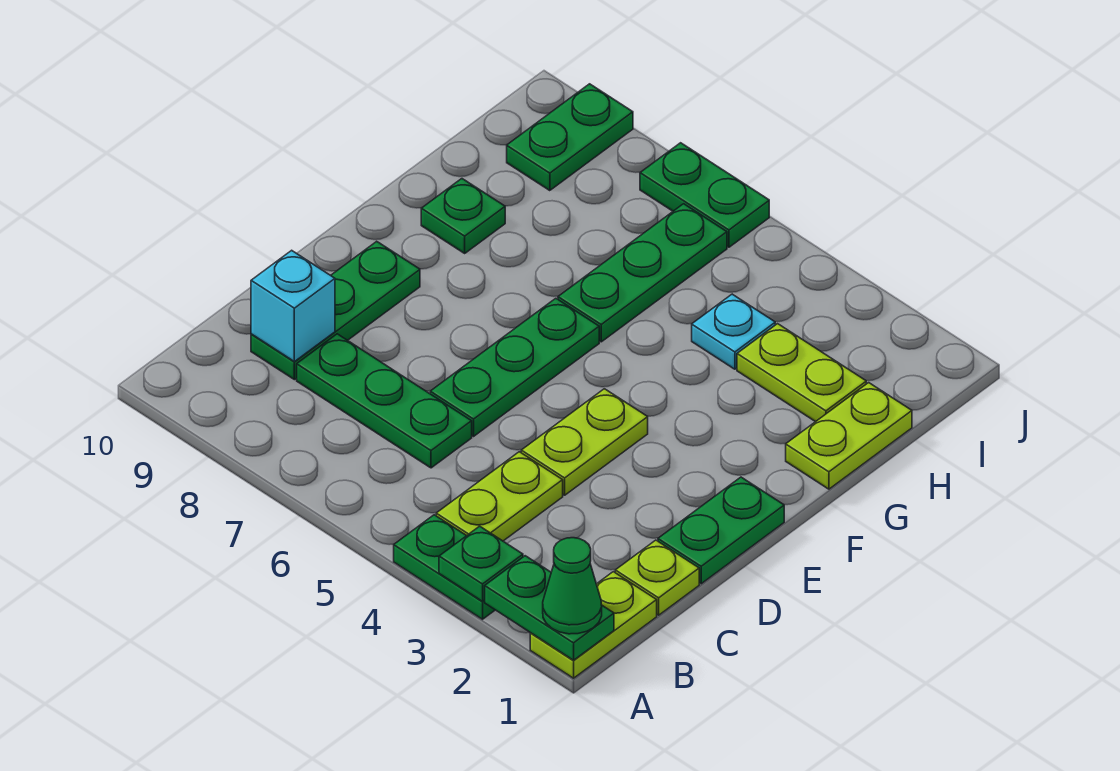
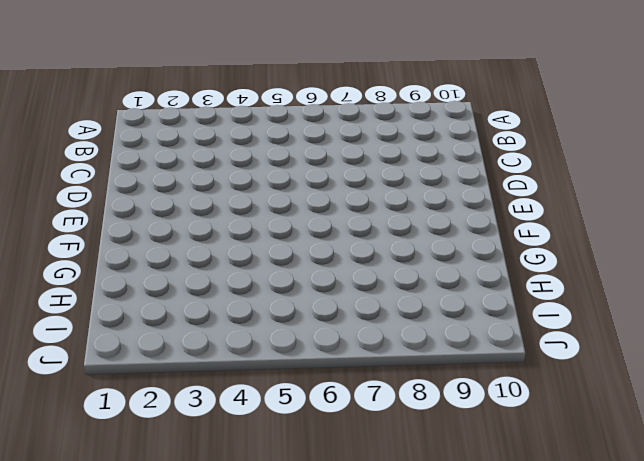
none -> lime 1x2 plate [530,572,657,678]
none -> green 1x2 plate [394,515,495,619]
none -> lime 1x2 plate [436,452,563,541]

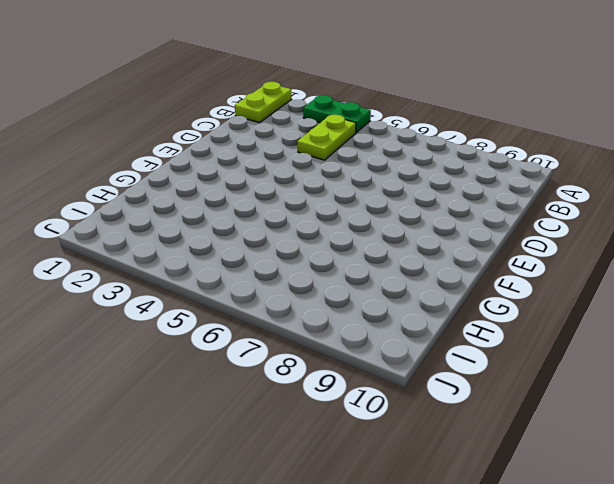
none -> lime 1x1 plate [615,540,699,615]
none -> green 1x3 plate [297,334,472,468]
none -> green 1x3 plate [251,241,420,380]

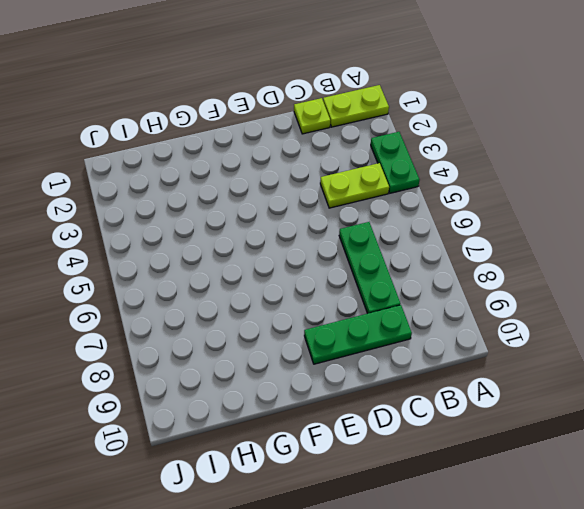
none -> green 1x2 plate [658,477,784,584]
none -> lime 1x2 plate [521,389,648,495]
none -> green 1x3 plate [430,298,599,436]

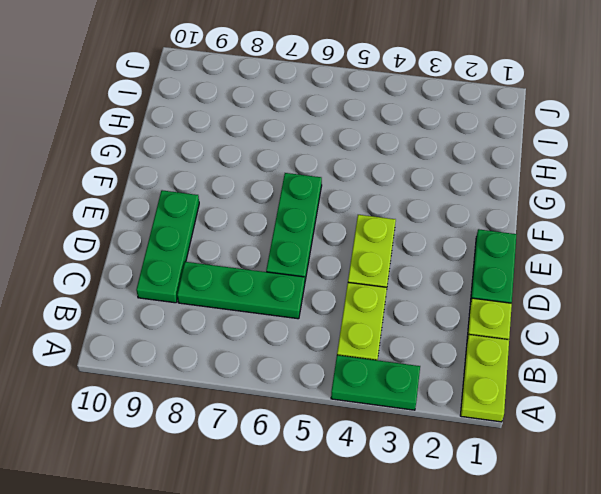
none -> lime 1x2 plate [786,383,912,489]
none -> green 1x3 plate [558,204,727,342]
none -> green 1x1 plate [421,179,505,253]

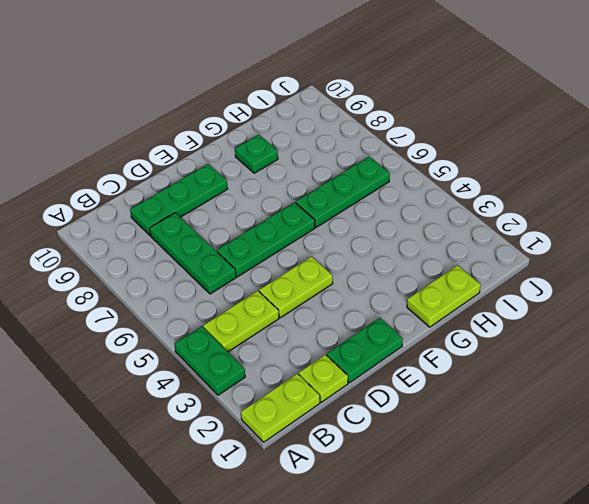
none -> lime 1x2 plate [737,324,866,422]
none -> cyan 1x1 plate [692,294,775,369]
none -> green 1x2 plate [507,84,633,191]

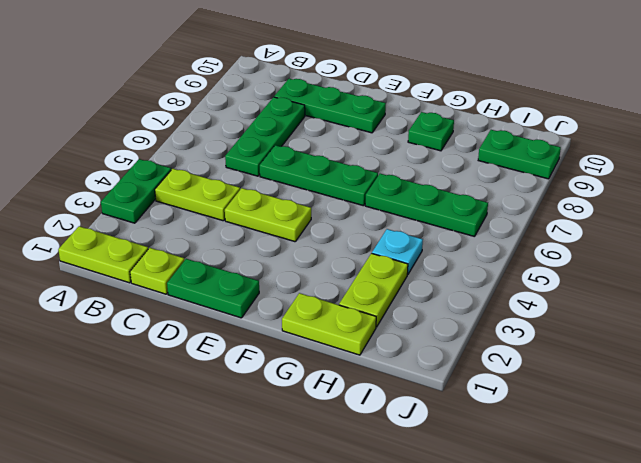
none -> green 1x2 plate [640,143,769,247]
none -> green 1x2 plate [485,556,614,660]
none -> green 1x1 plate [439,526,523,601]

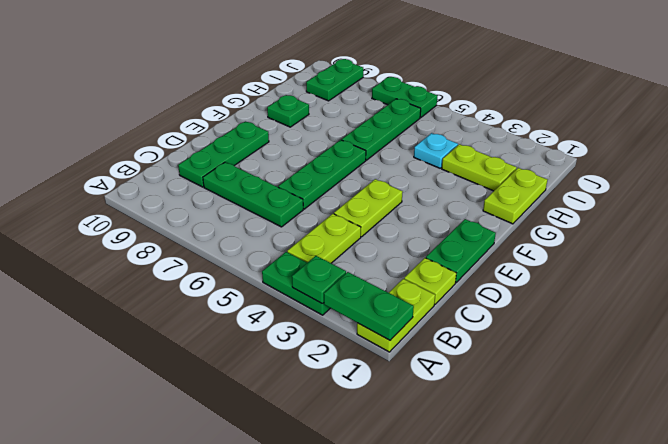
none -> cyan 1x1 brick [251,250,335,362]
none -> green 1x1 cone [543,538,602,634]

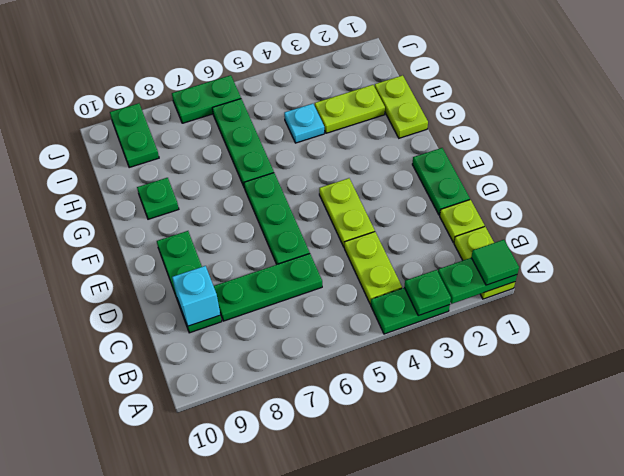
green 1x1 tile [471,240,519,285] -> green 1x1 cone [543,538,602,634]

